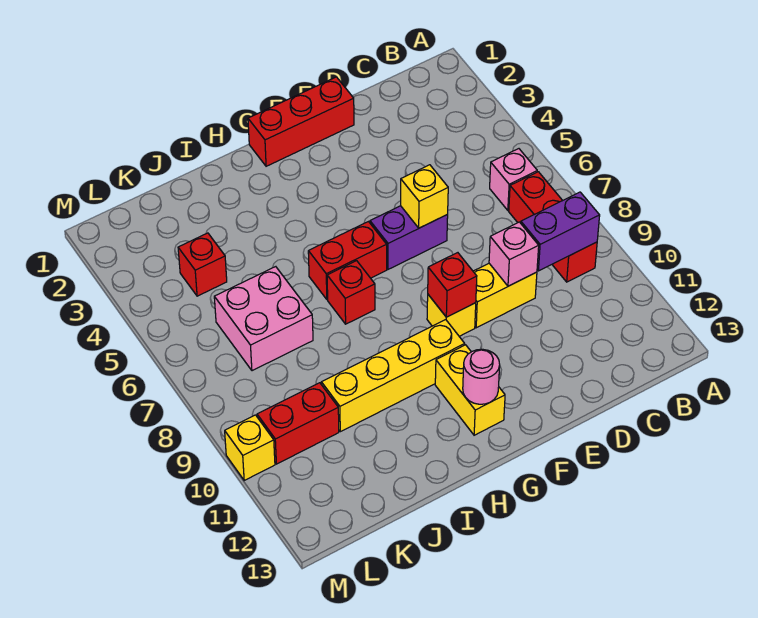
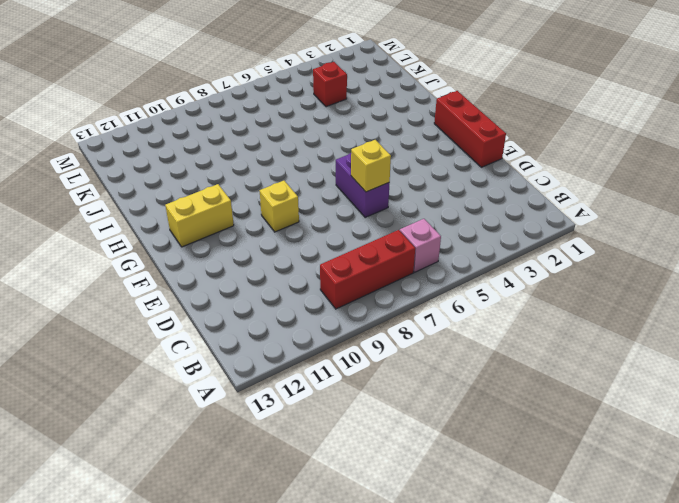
none -> yellow 1x2 brick [473,264,537,328]
none -> red 1x2 brick [308,222,387,299]
none -> yellow 1x4 brick [321,320,465,432]

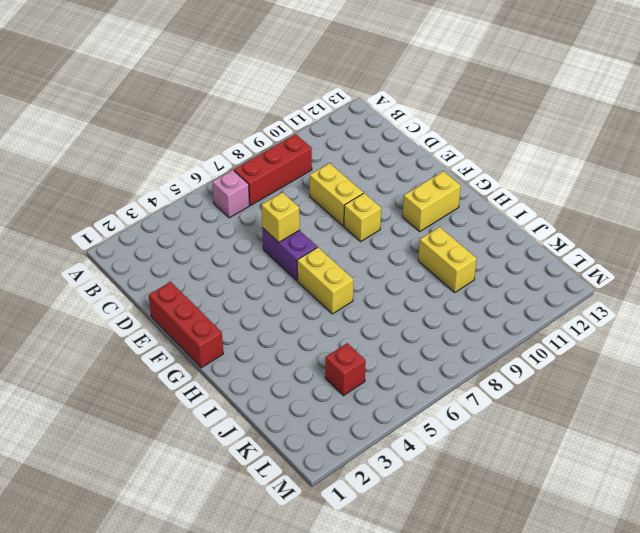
yellow 1x2 brick [297,247,354,314] -> red 1x2 brick [308,222,387,299]
yellow 1x2 brick [418,227,477,292] -> yellow 1x4 brick [321,320,465,432]
none -> red 1x1 brick [327,261,375,324]
none -> pink 2x2 brick [214,267,313,371]
none -> red 1x2 brick [257,383,339,464]

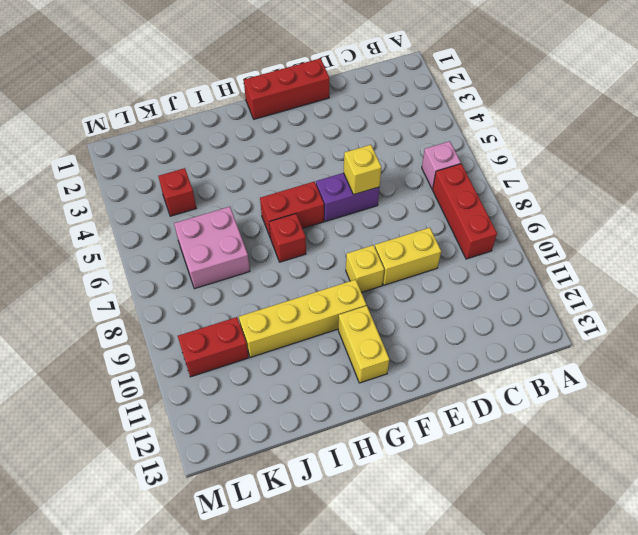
none -> yellow 1x1 brick [225,415,275,480]
none -> purple 1x2 brick [521,192,600,271]
none -> pink 1x1 brick [489,222,539,286]

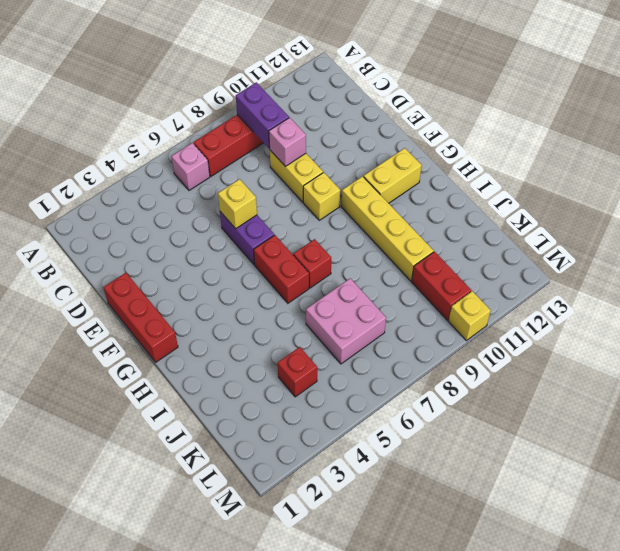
none -> red 1x1 brick [428,253,477,317]
none -> pink 1x1 round brick [463,349,500,404]

